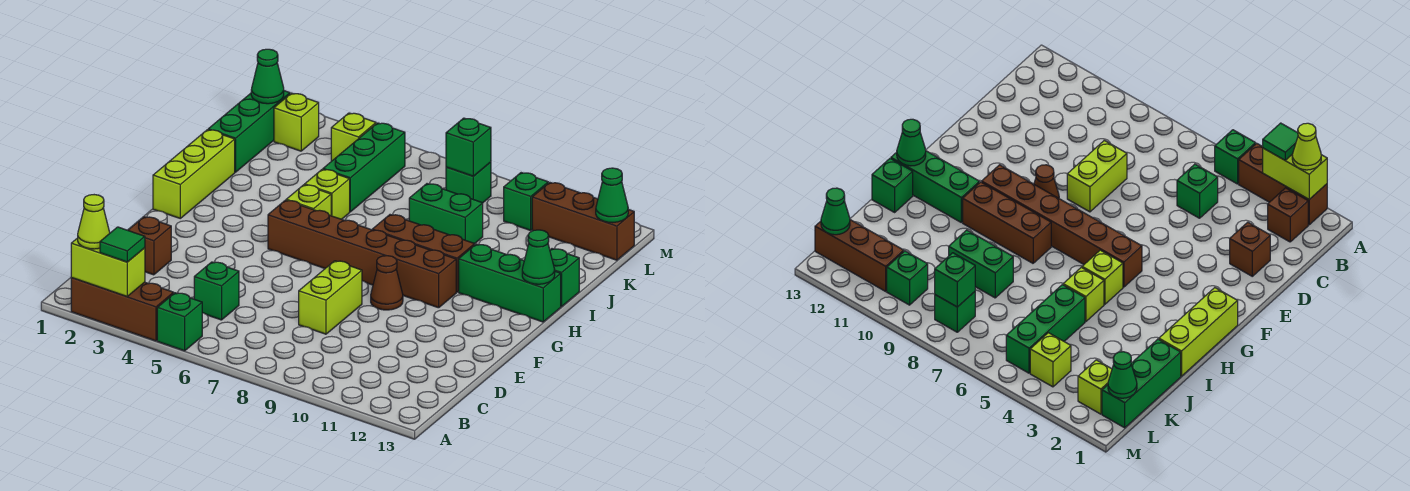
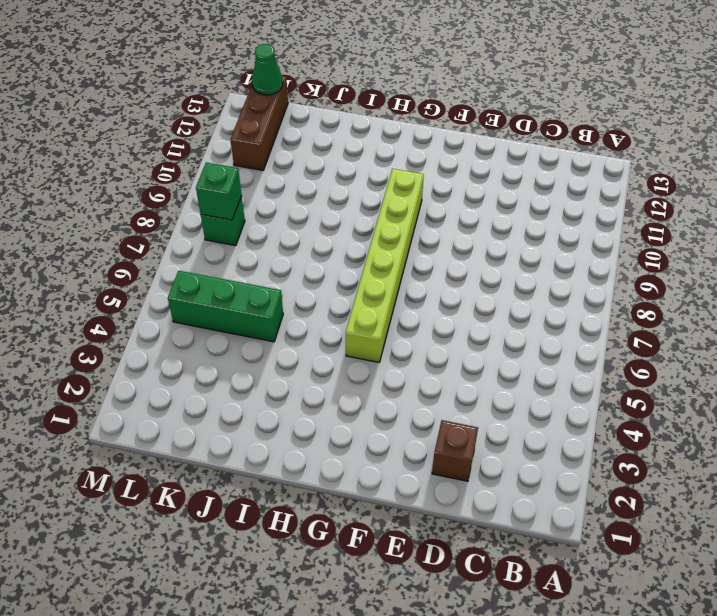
lime 1x6 brick [346,169,424,362] -> brown 1x6 brick [268,200,456,308]
none -> brown 1x3 brick [71,278,174,341]
none -> green 1x1 brick [157,293,202,351]
none -> brown 1x1 brick [1268,188,1308,242]

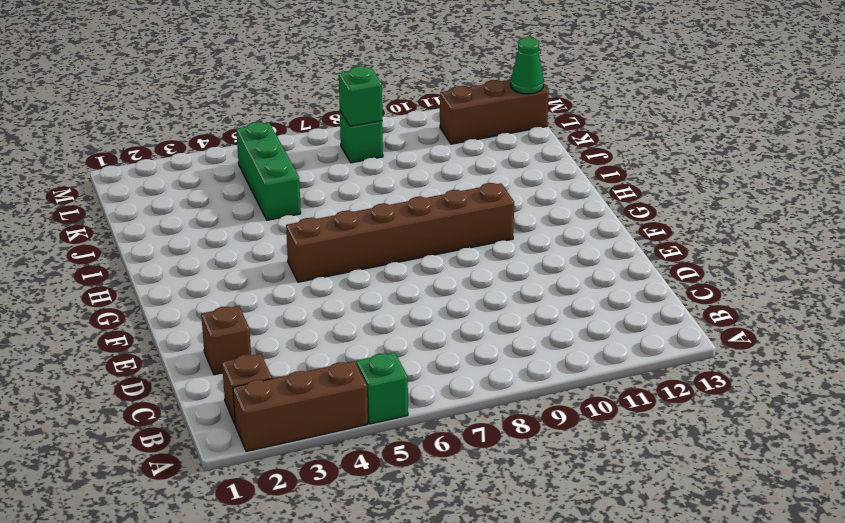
none -> green 1x1 brick [194,262,239,320]
none -> lime 1x2 brick [299,261,362,334]
none -> brown 1x1 cone [371,256,403,310]

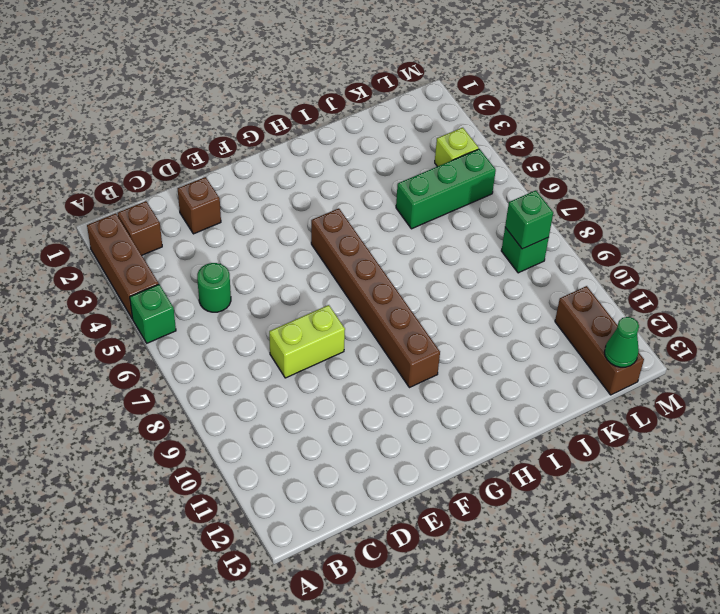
green 1x1 round brick [197,263,231,312] -> green 1x1 brick [194,262,239,320]
none -> brown 1x1 cone [371,256,403,310]
none -> lime 1x3 brick [153,130,235,218]
none -> lime 1x1 brick [286,185,331,216]

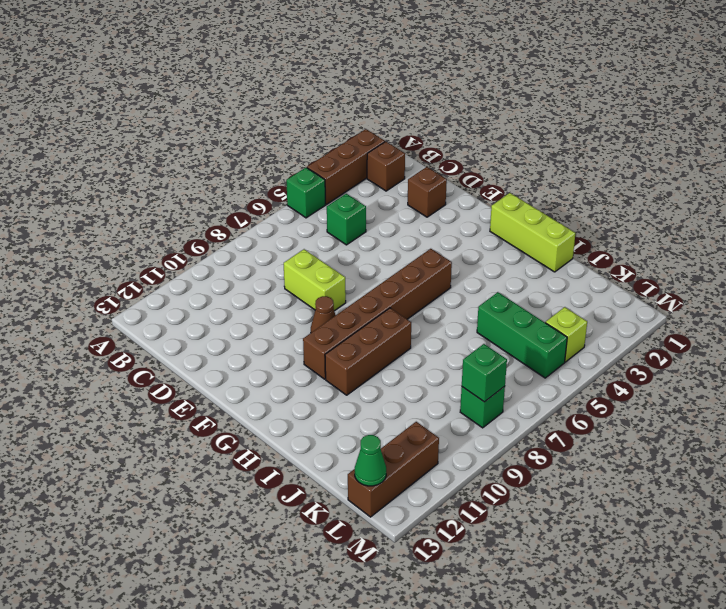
none -> lime 1x1 brick [286,185,331,216]
none -> green 1x3 brick [459,244,561,322]
none -> lime 1x1 brick [305,169,350,219]

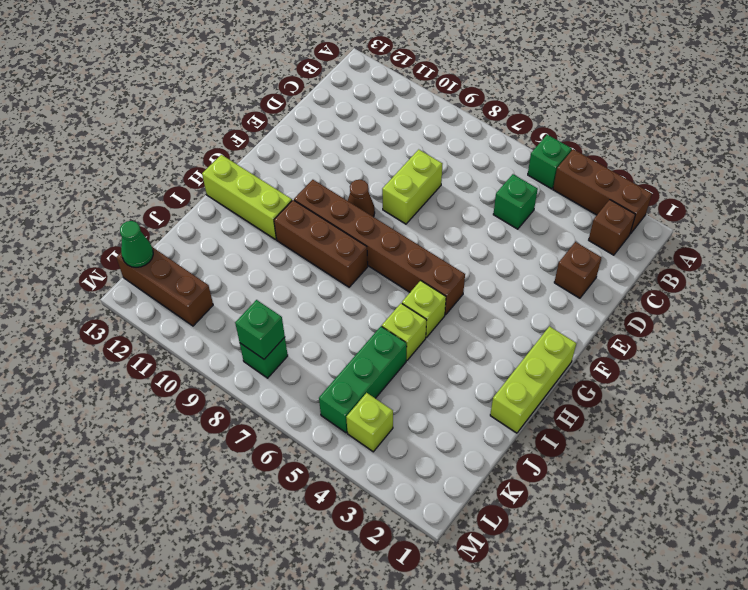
lime 1x3 brick [202,155,292,240] -> green 1x3 brick [459,244,561,322]
none -> green 1x1 brick [550,249,579,307]
none -> green 1x3 brick [208,91,290,172]
none -> green 1x2 brick [409,184,483,244]

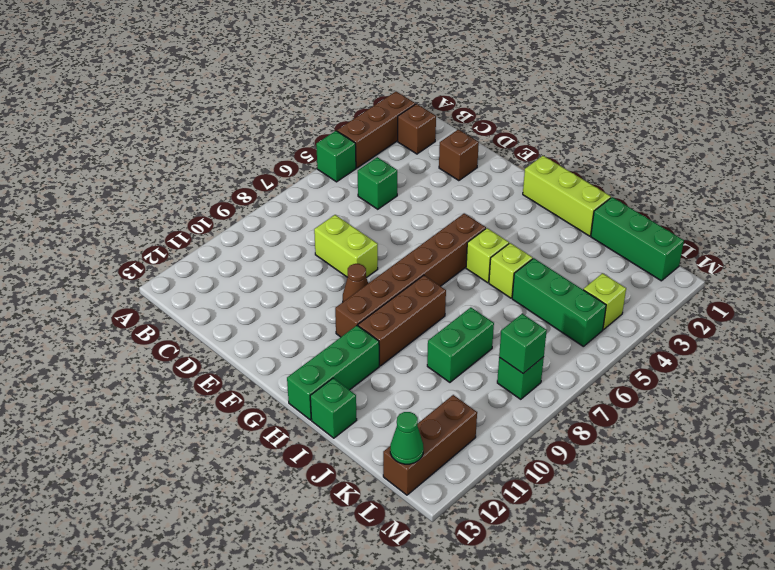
none -> lime 1x1 brick [274,93,319,151]
none -> green 1x1 brick [504,173,548,230]
none -> lime 1x2 brick [71,238,145,297]

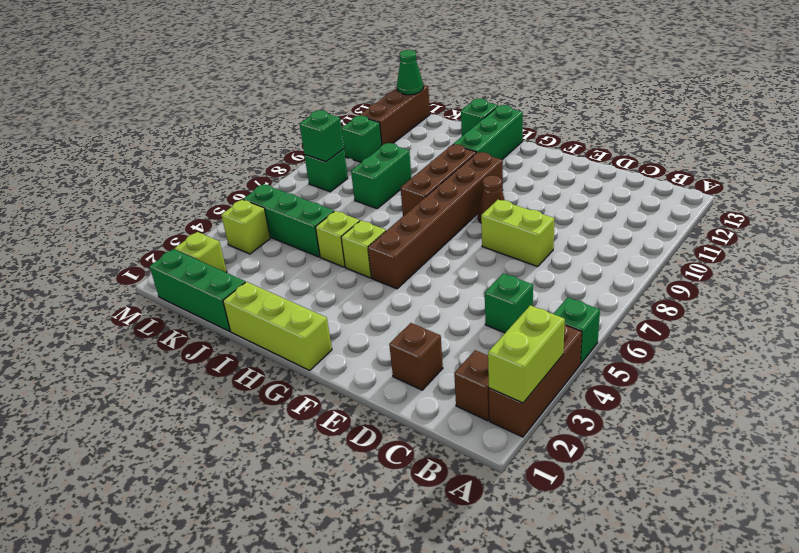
none -> green 1x1 cone [522,230,555,284]
none -> green 1x1 cone [251,49,284,104]
none -> lime 1x1 cone [78,195,110,249]

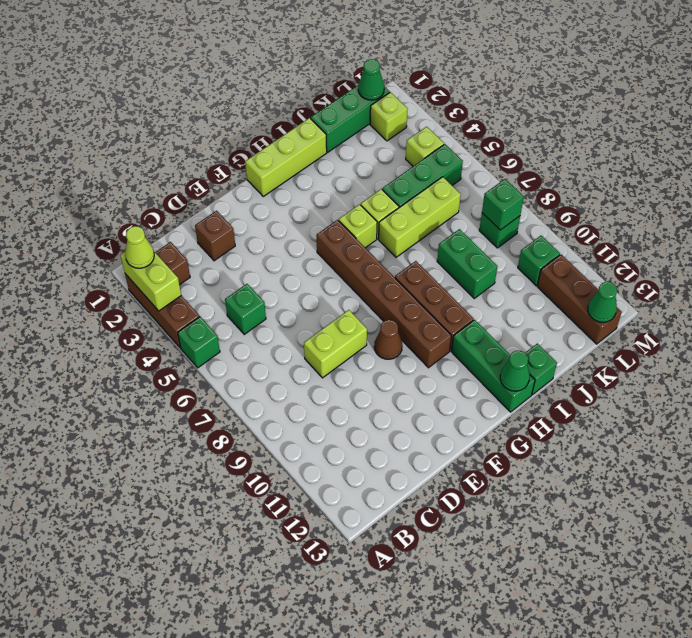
lime 1x3 brick [379,177,461,257] -> none
none -> green 1x1 tile [100,227,145,262]

